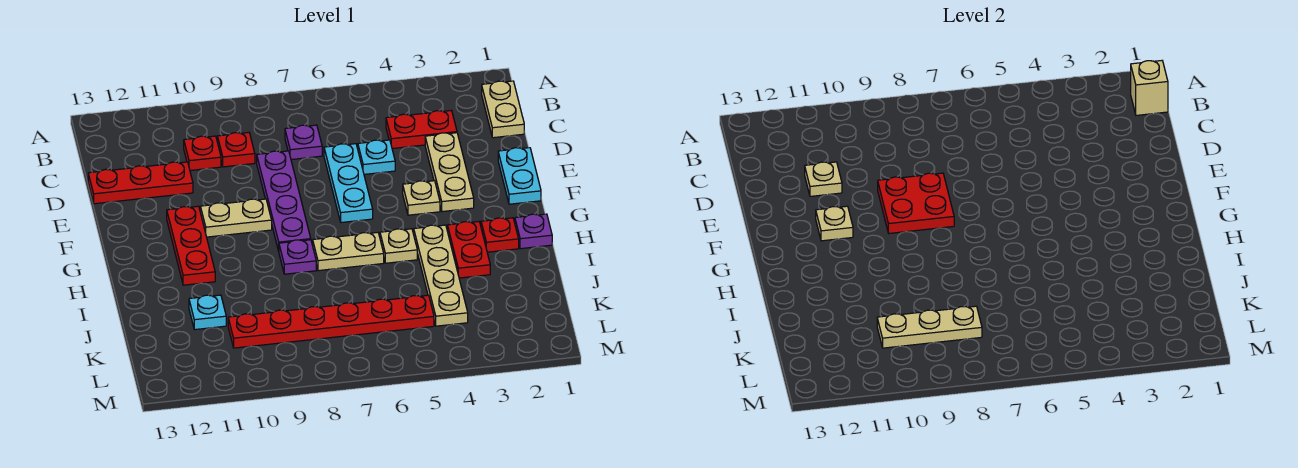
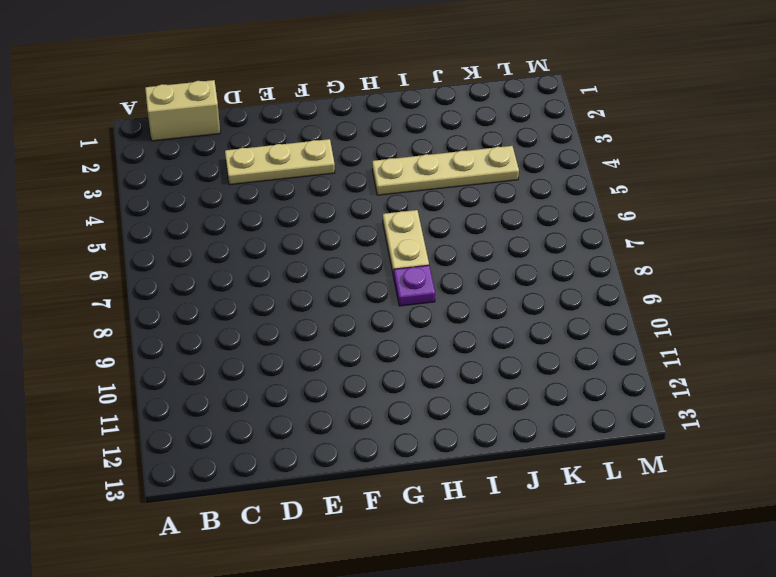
tan 1x2 brick [145,80,220,141] -> tan 1x2 plate [482,81,524,138]
none -> red 1x2 plate [386,111,457,149]
none -> purple 1x1 plate [285,125,322,160]
none -> red 1x1 plate [217,133,255,167]

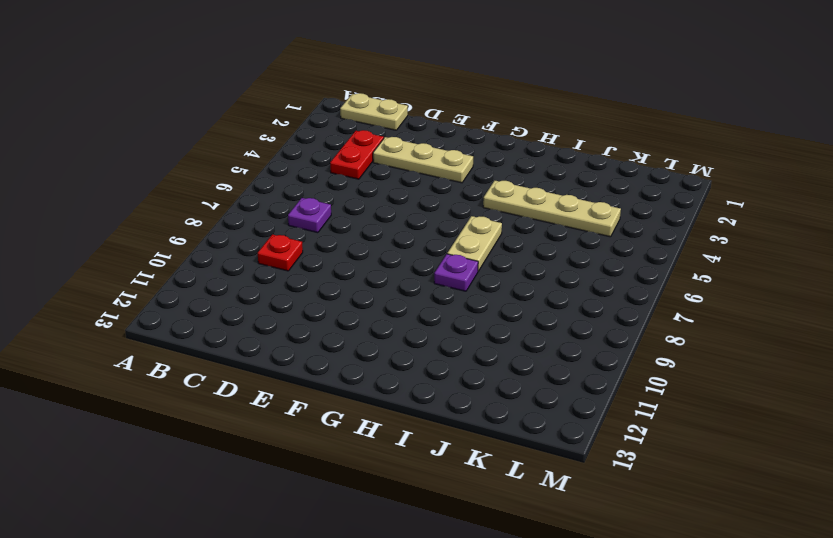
none -> red 1x1 plate [184,136,221,171]
none -> cyan 1x1 plate [358,140,395,174]
none -> cyan 1x3 plate [324,144,373,222]

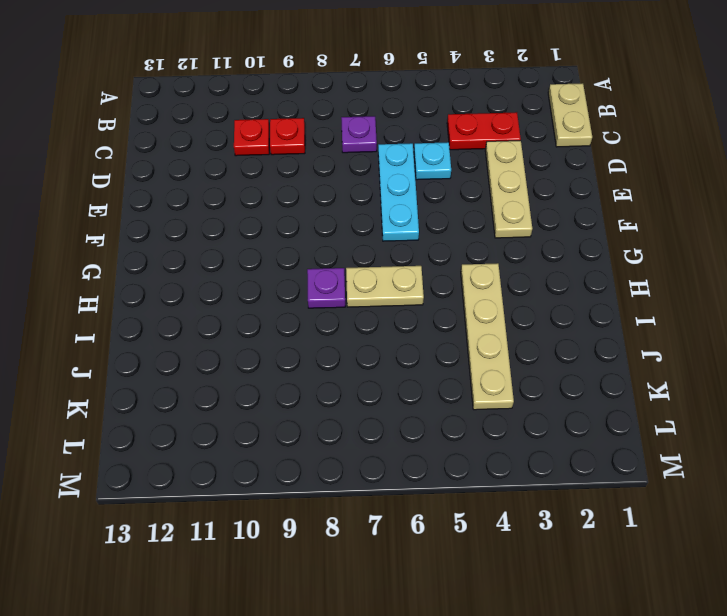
none -> purple 1x4 plate [257,151,311,251]
none -> red 1x3 plate [88,162,193,204]
none -> cyan 1x2 plate [498,148,541,204]

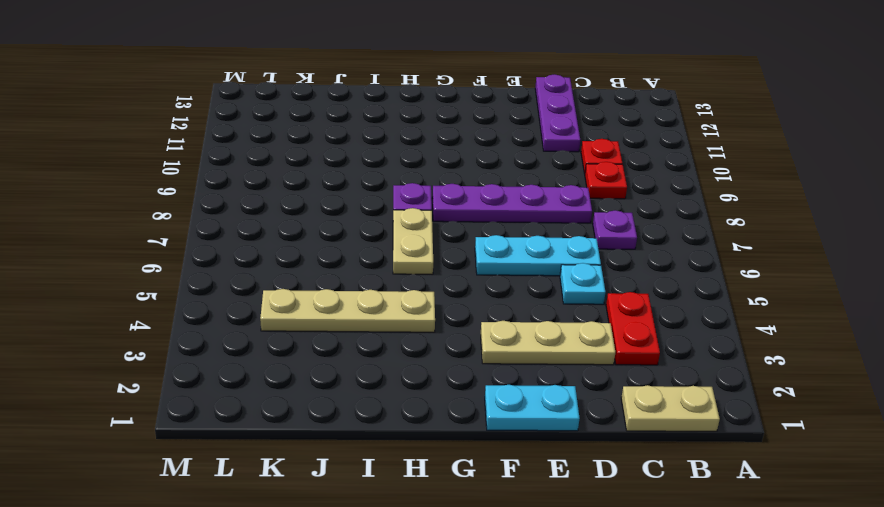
purple 1x3 plate [535,74,580,152] -> red 1x3 plate [88,162,193,204]
none -> tan 1x1 plate [403,181,440,215]
none -> tan 1x2 plate [200,199,272,237]
none -> red 1x3 plate [167,206,215,285]

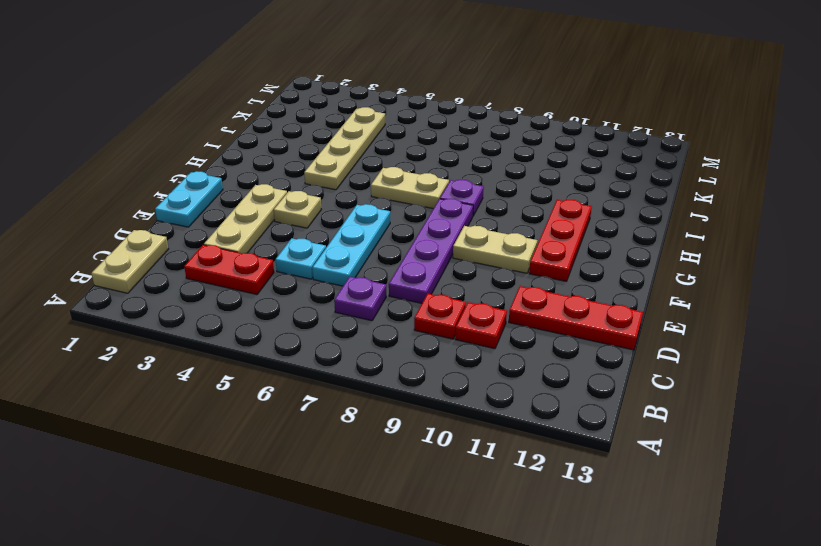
none -> purple 1x1 plate [515,214,552,249]
none -> red 1x1 plate [481,218,519,252]
none -> red 1x2 plate [447,222,490,278]

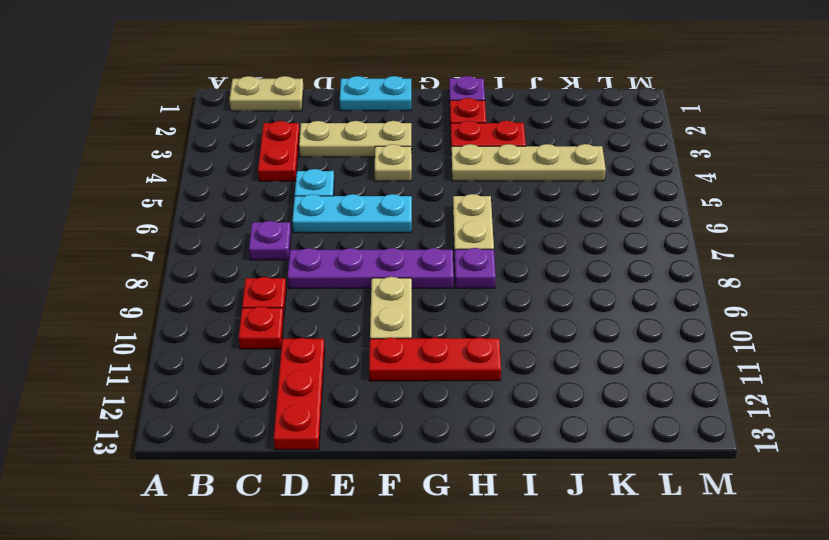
none -> tan 1x1 plate [380,229,417,263]
none -> cyan 1x1 plate [189,295,226,330]
none -> red 1x6 plate [228,295,434,348]

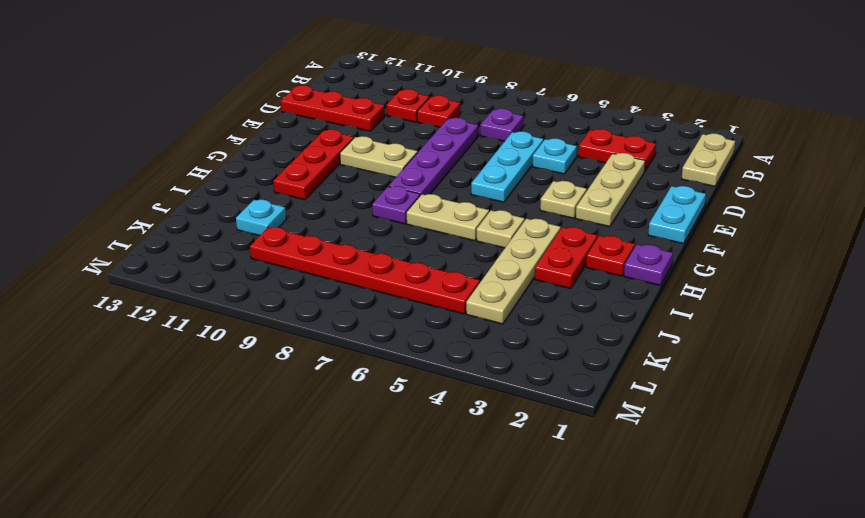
none -> tan 1x1 brick [1131,61,1168,115]
none -> tan 1x1 plate [805,162,842,196]
none -> red 2x2 plate [878,173,954,233]

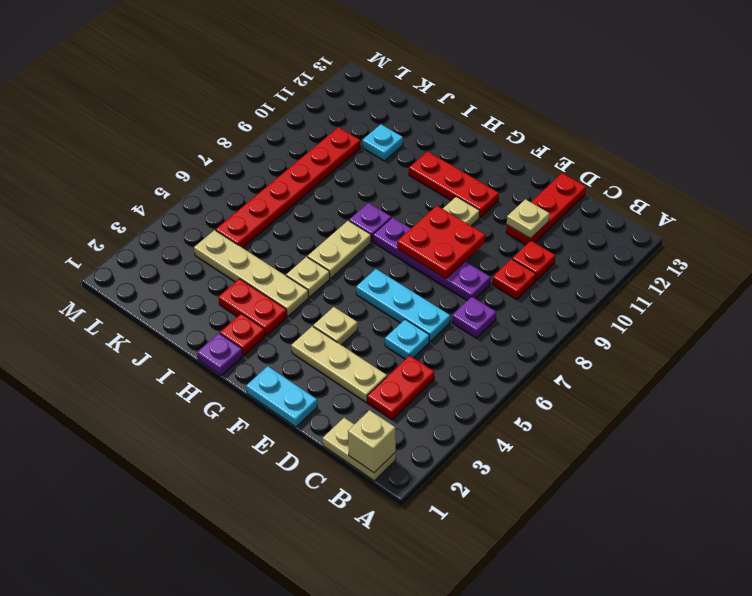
none -> tan 1x1 plate [816,206,853,241]
none -> tan 1x3 plate [877,306,982,348]

